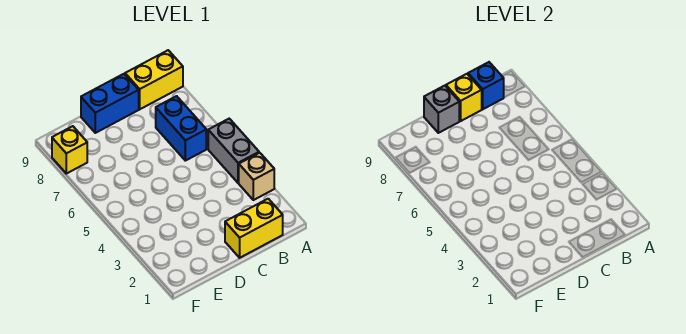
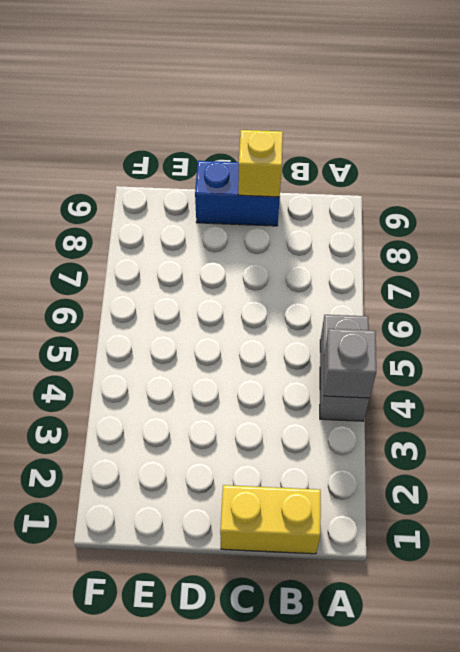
grey 1x1 brick [324,329,376,398] -> grey 1x1 brick moved to [424,86,459,133]
none -> tan 1x1 brick [239,153,274,200]
none -> yellow 1x2 brick [125,50,183,109]

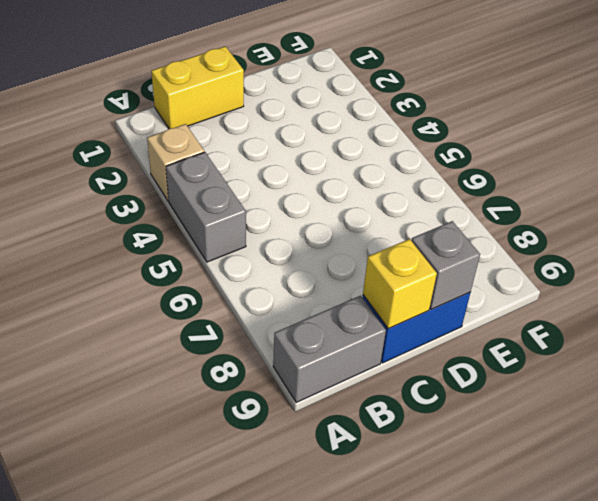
grey 1x2 brick [273,296,386,402] -> yellow 1x2 brick [125,50,183,109]
none -> blue 1x2 brick [156,96,206,161]
none -> yellow 1x1 brick [52,126,87,174]

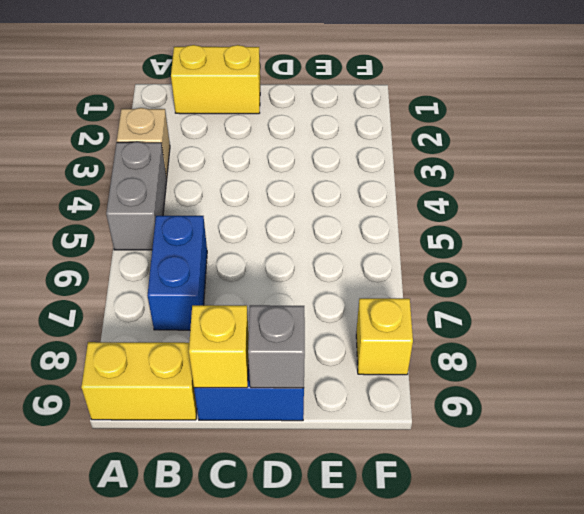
none -> blue 1x1 brick [468,62,504,109]

